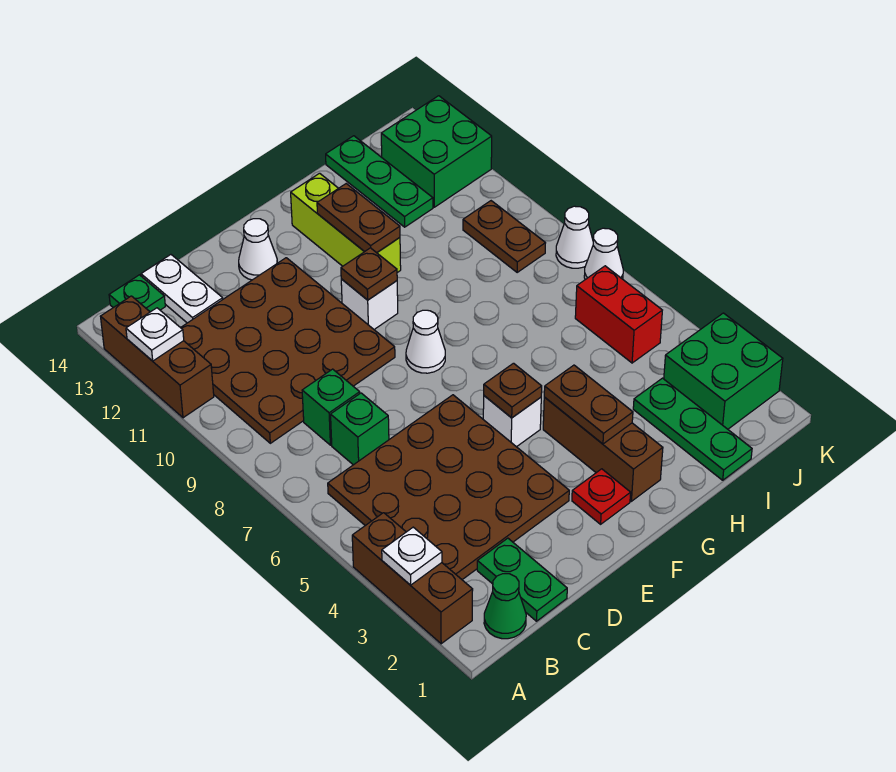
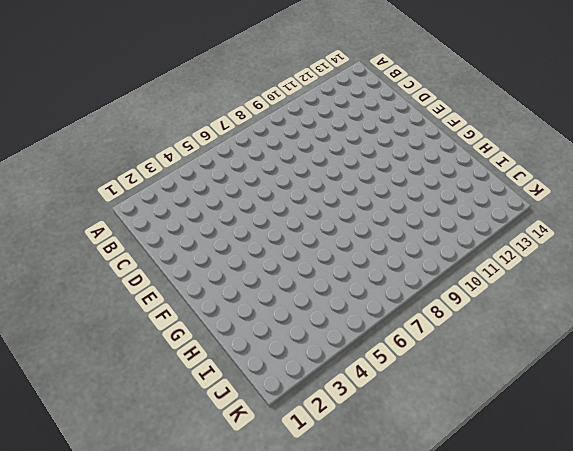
none -> brown 1x3 brick [352,513,473,644]
none -> brown 1x3 brick [100,296,214,418]
none -> green 1x1 cone [484,574,526,639]
none -> brown 4x4 plate [328,395,569,580]

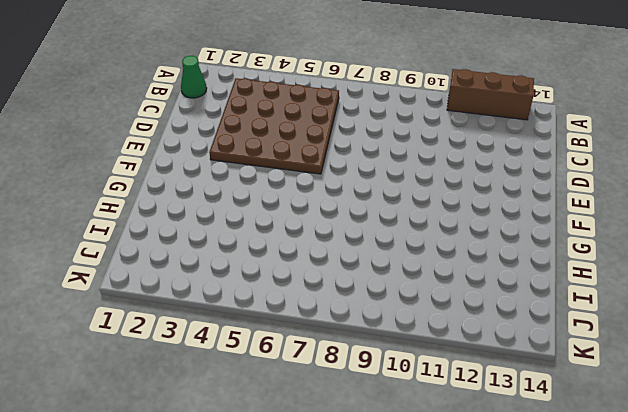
none -> brown 1x3 brick [352,513,473,644]
none -> brown 4x4 plate [181,258,395,443]
none -> green 1x1 plate [109,275,165,312]
none -> green 1x2 plate [477,538,567,621]

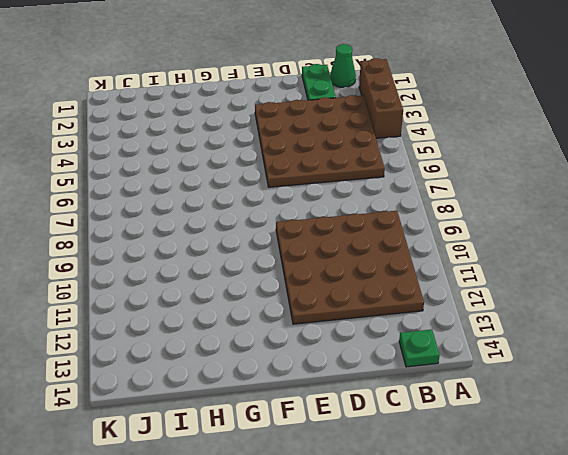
none -> brown 1x3 brick [100,296,214,418]
none -> green 1x1 brick [331,393,389,465]
none -> green 1x1 brick [302,369,360,445]
none -> white 1x2 plate [141,255,223,323]

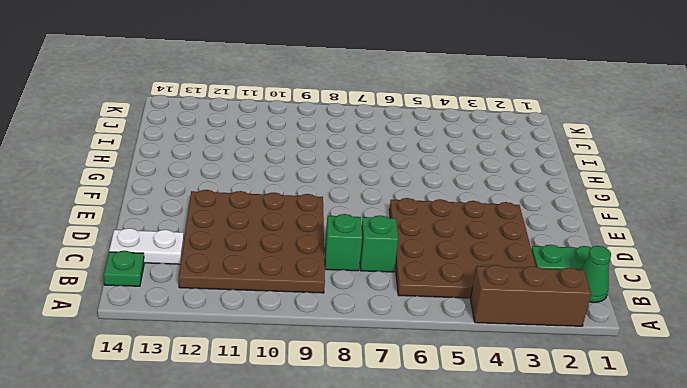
none -> brown 1x3 brick [100,296,214,418]
none -> white 1x1 cone [239,219,277,280]
none -> red 1x1 plate [572,469,631,524]
none -> white 1x1 brick [483,396,541,447]

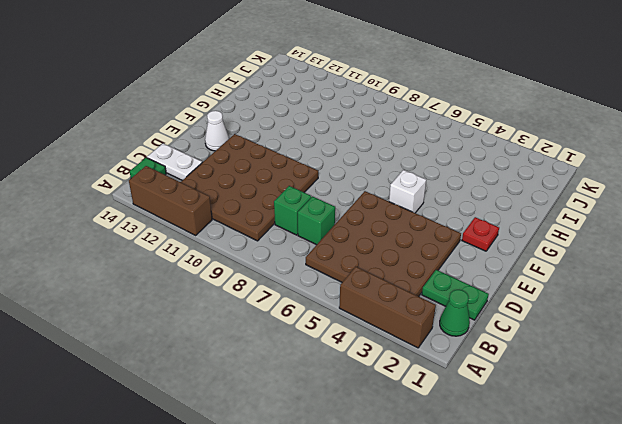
none -> white 1x1 cone [406,310,445,373]
none -> white 1x1 brick [341,279,398,329]
none -> brown 1x3 brick [543,397,663,501]
none -> lime 1x3 brick [291,173,401,273]

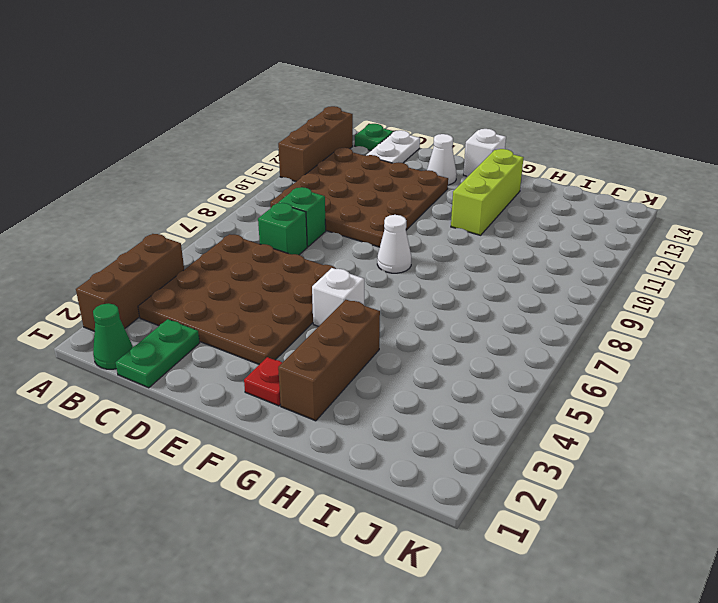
white 1x1 brick [463,129,506,176] -> white 1x1 brick moved to [341,279,398,329]
none -> green 1x3 plate [633,378,752,480]
none -> green 1x3 plate [326,136,433,227]
none -> green 2x2 brick [664,313,783,429]
none -> red 1x2 brick [575,266,662,363]

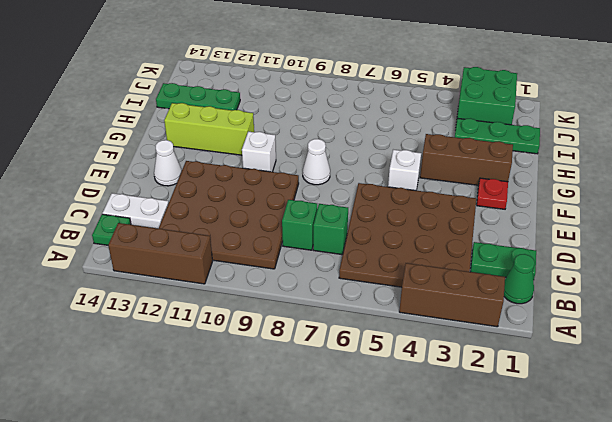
none -> red 1x2 brick [575,266,662,363]
none -> brown 1x2 plate [463,201,545,272]
none -> green 2x2 brick [381,96,492,207]
none -> white 1x1 cone [584,228,623,280]

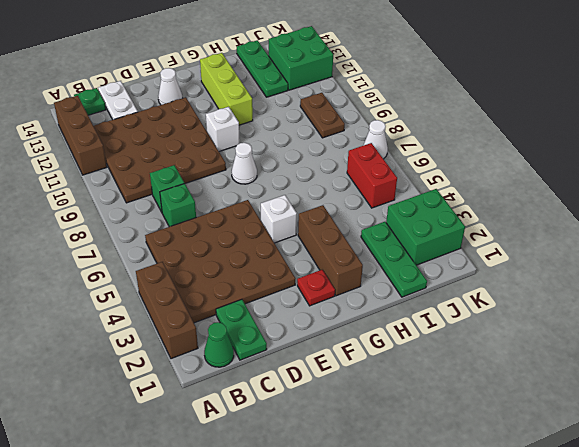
none -> white 1x1 cone [556,206,593,268]
none -> white 1x1 plate [382,527,442,585]
none -> white 1x1 plate [126,308,184,361]
none -> brown 1x1 plate [484,363,542,418]

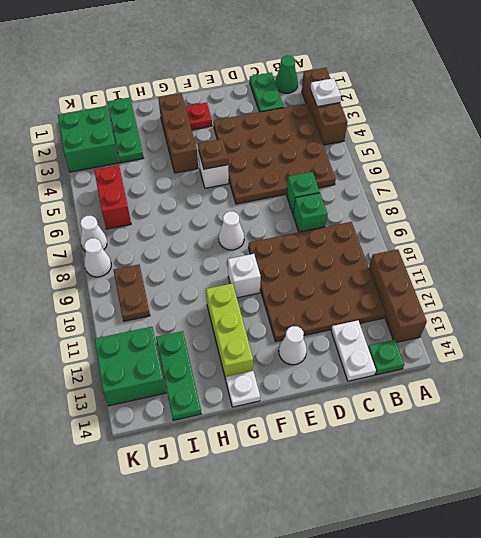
white 1x1 plate [226,371,260,407] -> white 1x1 plate moved to [126,308,184,361]
none -> brown 1x1 plate [341,248,397,300]
none -> brown 1x2 plate [544,365,633,444]
none -> brown 1x2 plate [317,184,400,253]

